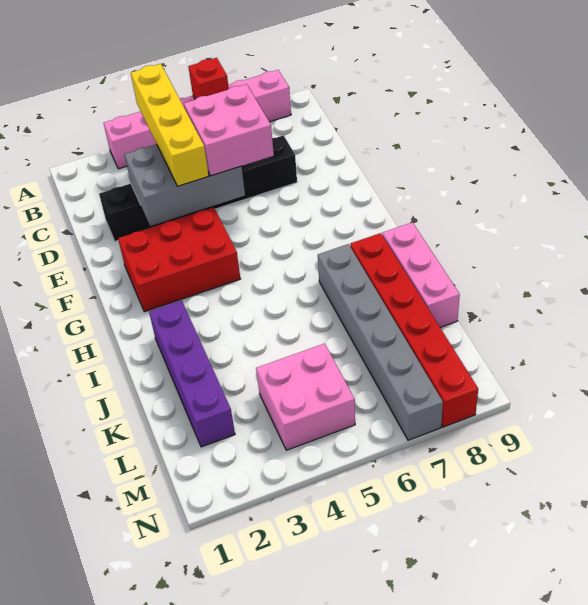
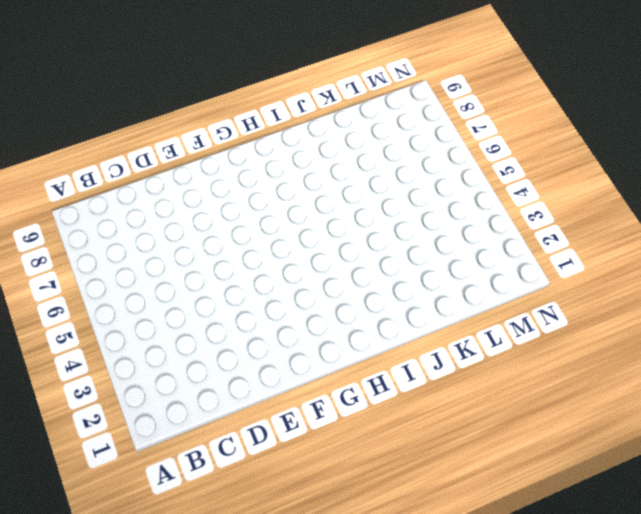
none -> pink 1x6 brick [104,70,291,169]
none -> black 1x6 brick [99,135,297,241]
none -> red 2x3 brick [118,207,240,312]

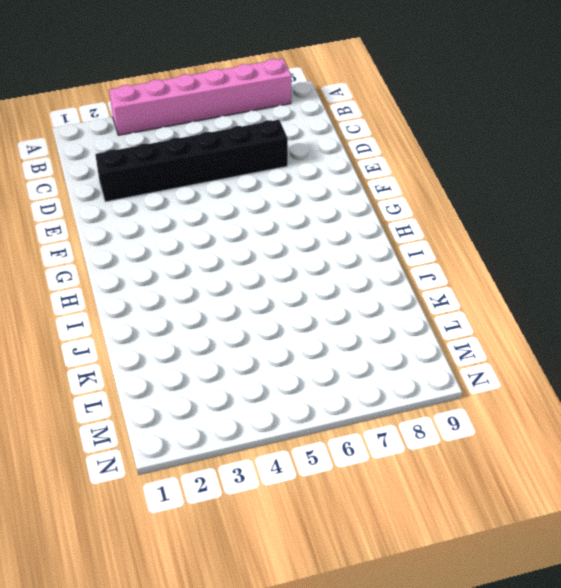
none -> red 2x3 brick [118,207,240,312]
none -> purple 1x4 brick [149,300,235,447]
none -> grey 1x6 brick [318,244,443,440]

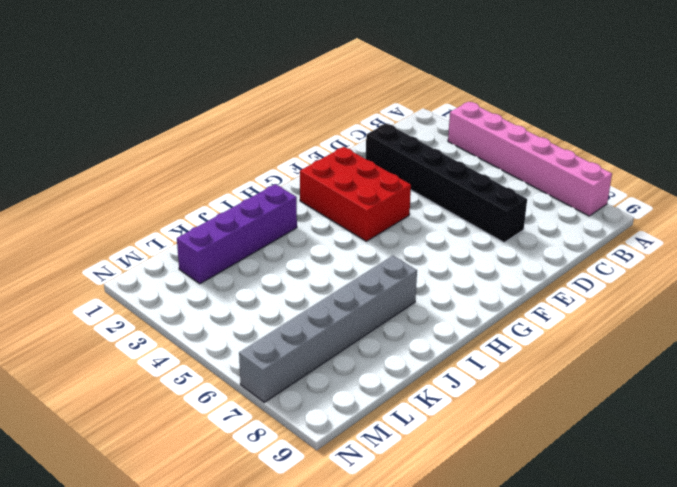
none -> red 1x6 brick [350,233,478,427]
none -> pink 1x3 brick [382,222,460,327]
none -> pink 2x2 brick [256,344,355,450]

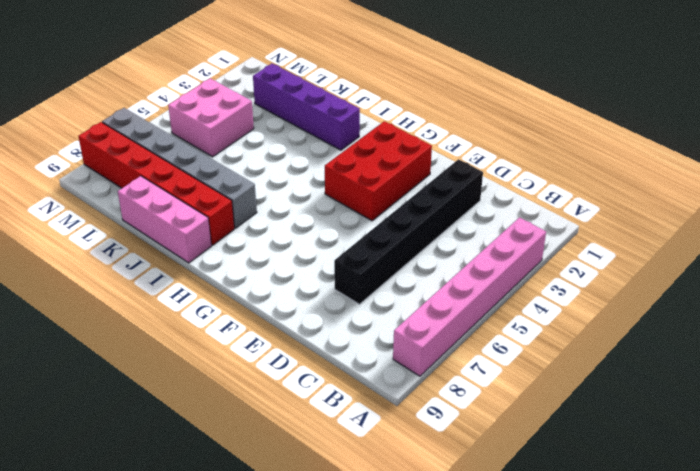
none -> red 1x1 brick [188,58,229,99]
none -> grey 2x3 brick [124,144,245,226]
none -> yellow 1x4 brick [131,64,209,186]

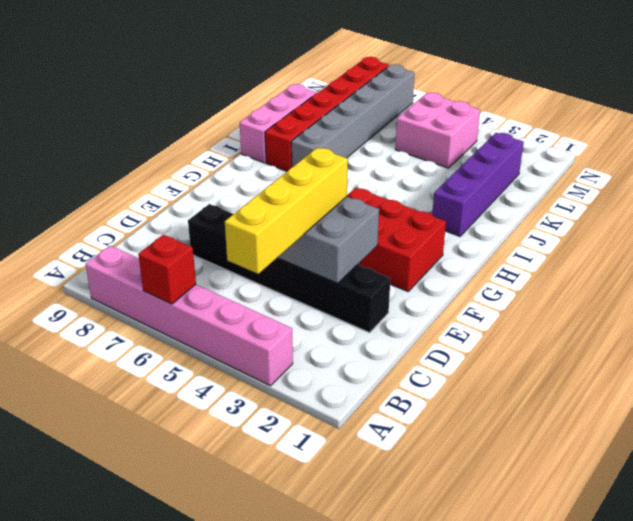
none -> pink 2x2 brick [184,84,274,176]

